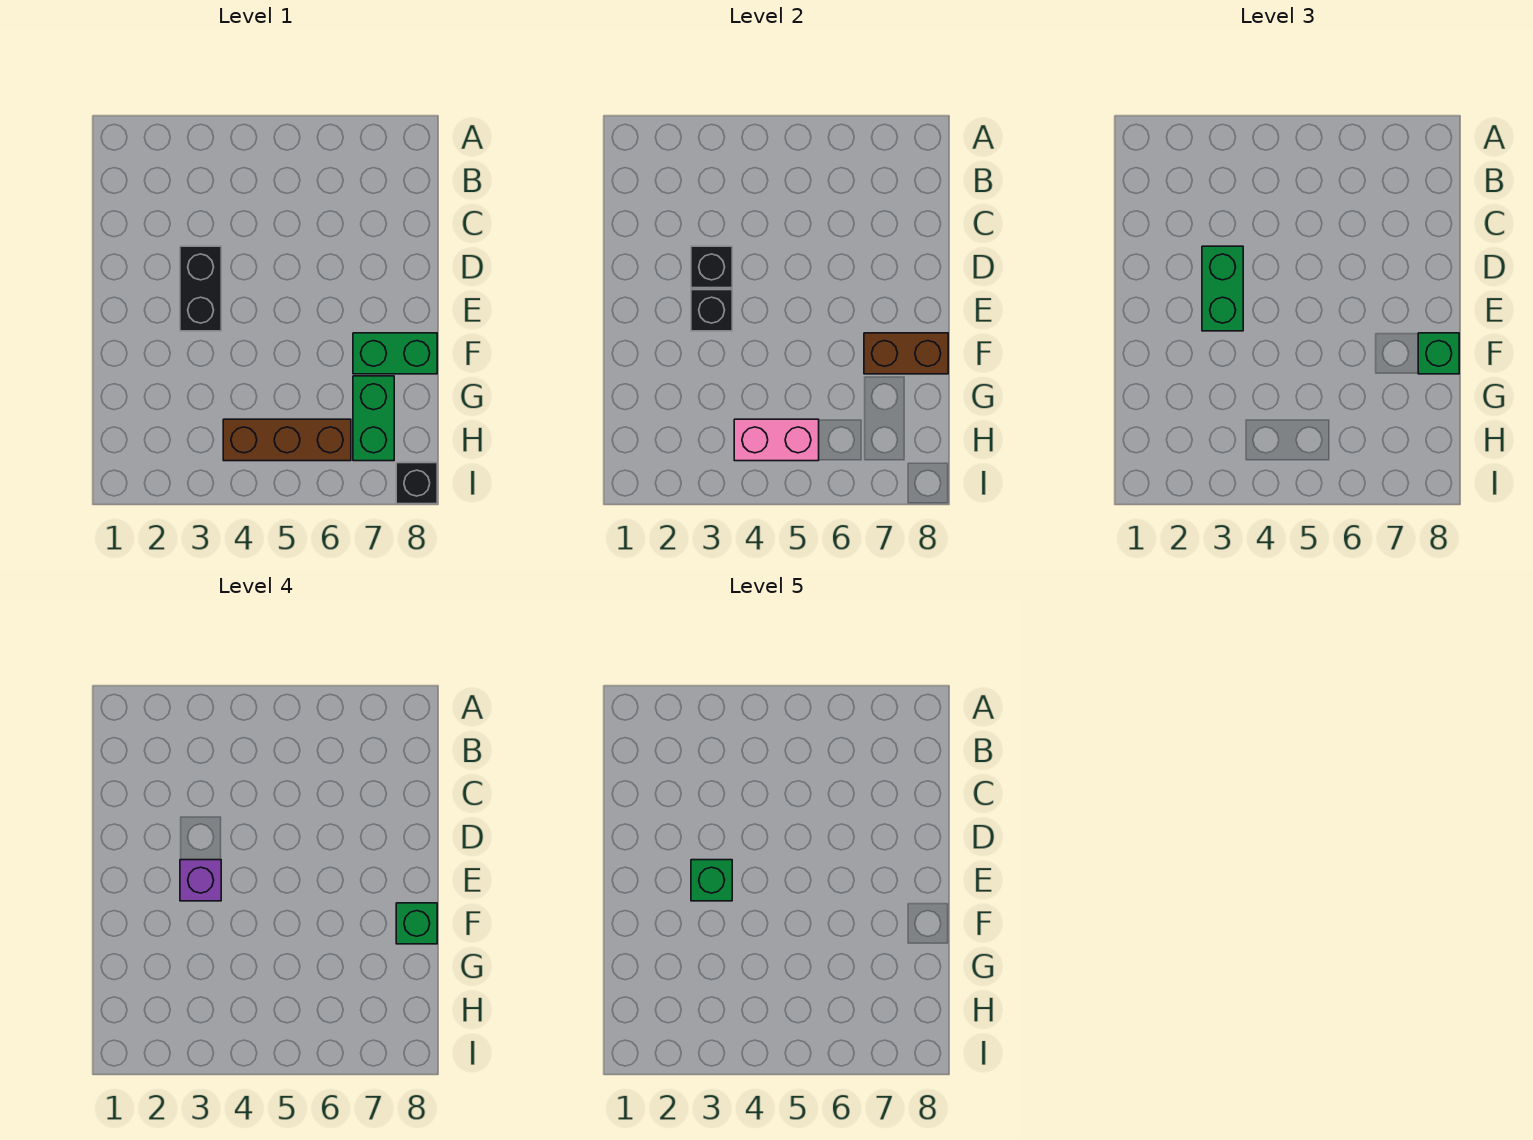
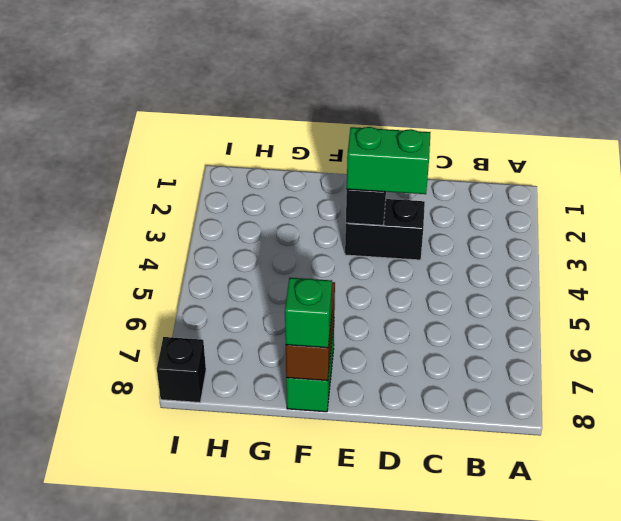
none -> green 1x2 brick [353,376,394,461]
none -> brown 1x3 brick [223,419,351,461]
none -> black 1x1 brick [691,246,732,288]

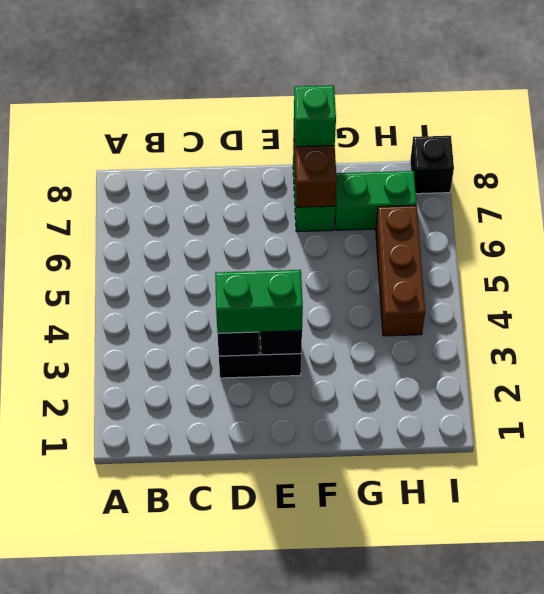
none -> pink 1x2 brick [734,419,819,461]
none -> purple 1x1 brick [180,860,221,901]
none -> green 1x1 brick [396,903,437,944]

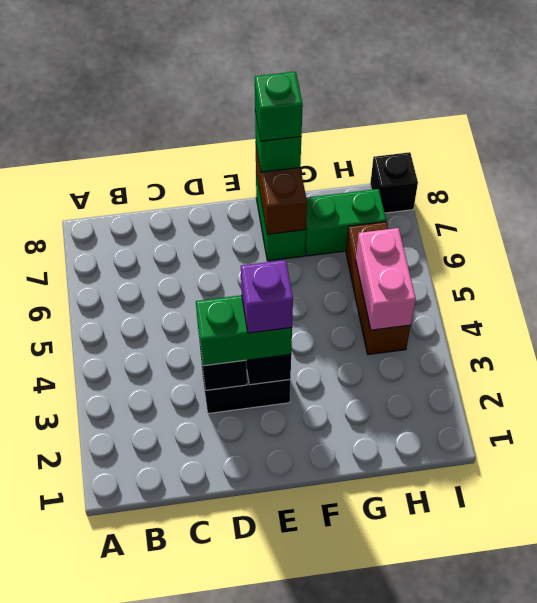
none -> green 1x1 brick [691,860,732,901]

